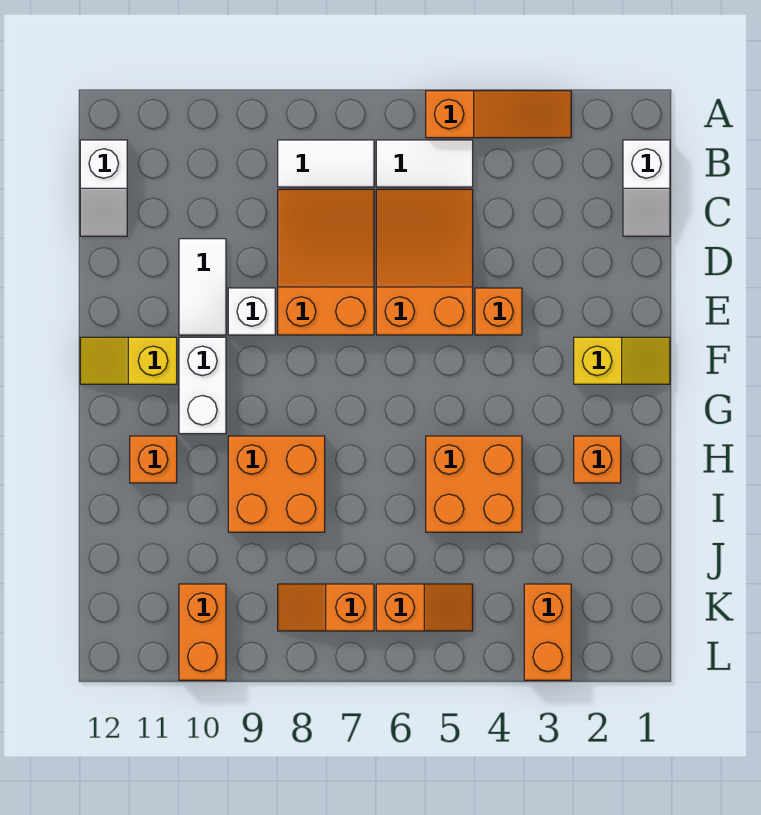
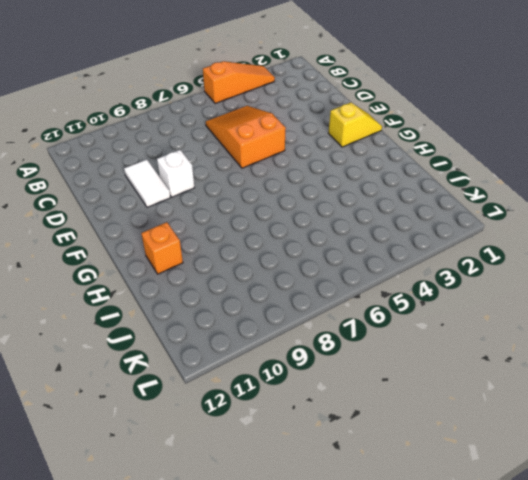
none -> white 1x2 slope [623,140,670,236]
none -> white 1x2 tile [376,140,473,187]
none -> white 1x2 tile [278,140,374,187]

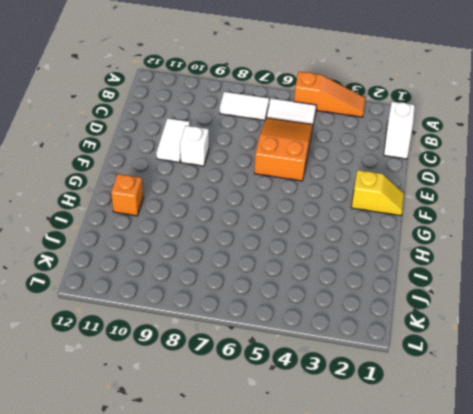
none -> white 1x2 slope [80,140,127,236]
none -> orange 2x3 slope [278,189,374,335]
none -> orange 1x1 brick [475,288,522,335]

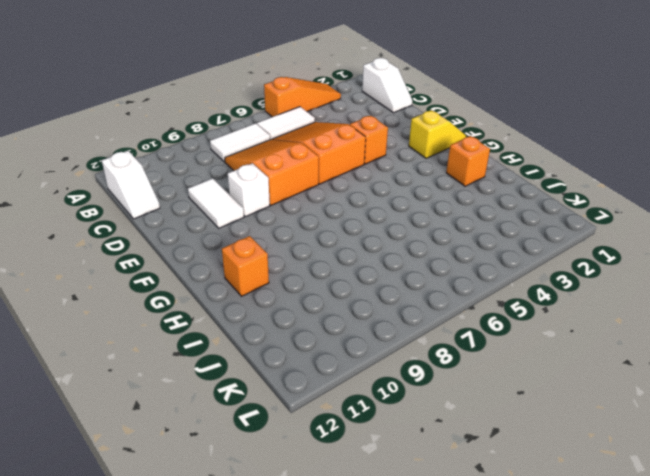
none -> white 1x2 brick [179,337,226,434]
none -> yellow 1x2 slope [80,337,177,384]
none -> orange 2x2 brick [426,436,522,532]

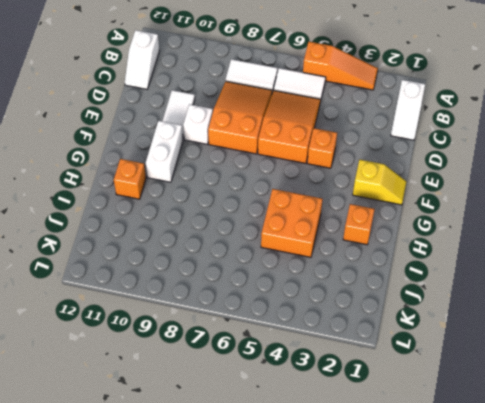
none -> yellow 1x2 slope [80,337,177,384]
none -> orange 2x2 brick [228,436,325,532]
none -> orange 1x2 brick [524,584,571,680]

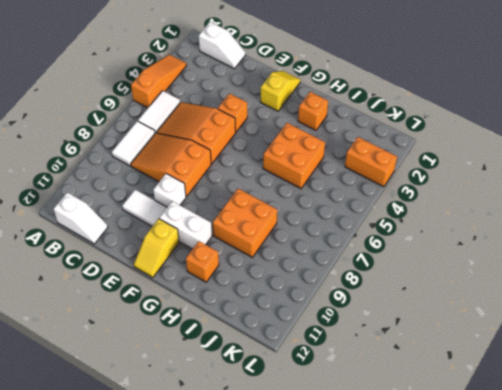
none -> orange 1x2 slope [376,584,473,631]
none -> orange 1x2 slope [278,584,374,631]
none -> orange 1x2 brick [179,584,226,680]

